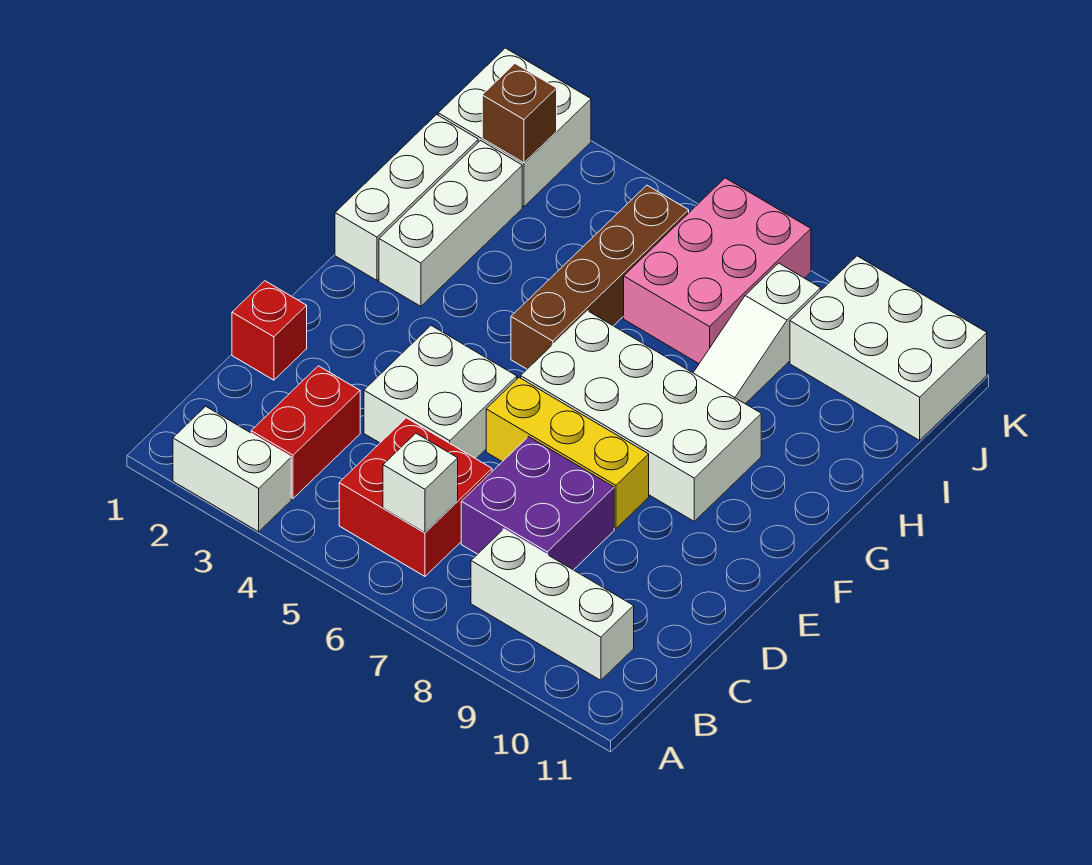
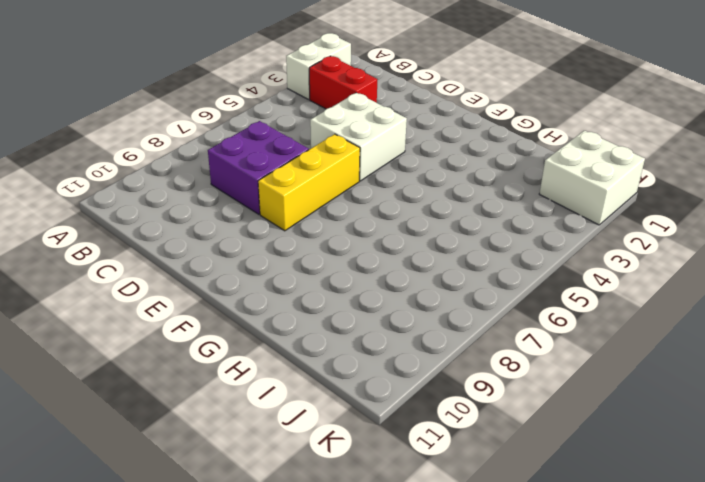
none -> red 2x2 brick [339,418,492,576]
none -> white 1x3 brick [471,529,634,680]
none -> red 1x1 brick [232,281,307,380]

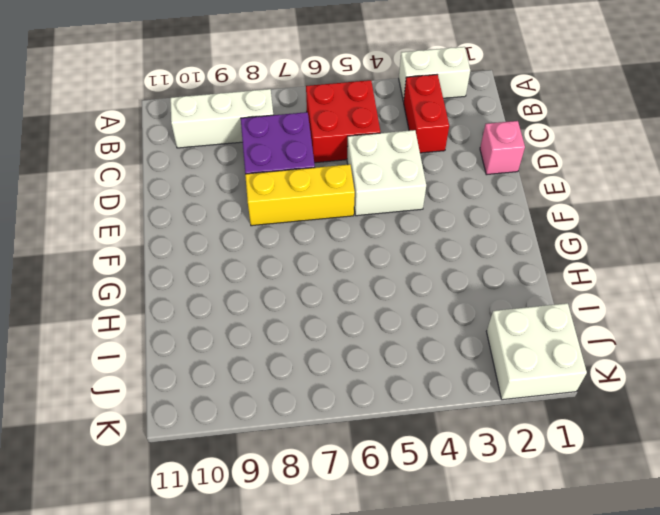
pink 1x1 brick [480,121,525,175] -> red 1x1 brick [232,281,307,380]
none -> white 2x4 brick [521,311,761,521]
none -> white 1x3 brick [335,115,478,280]
none -> white 1x3 brick [379,141,522,306]

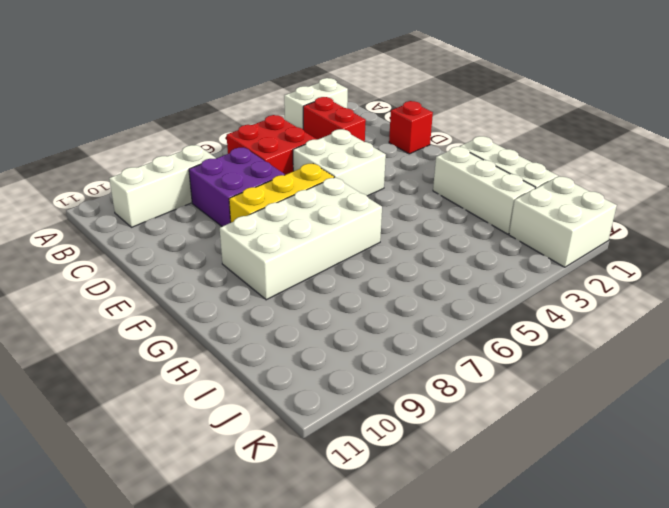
none -> brown 1x4 brick [511,185,689,369]
none -> white 1x3 slope [693,263,821,404]
none -> pink 2x3 brick [624,178,811,364]

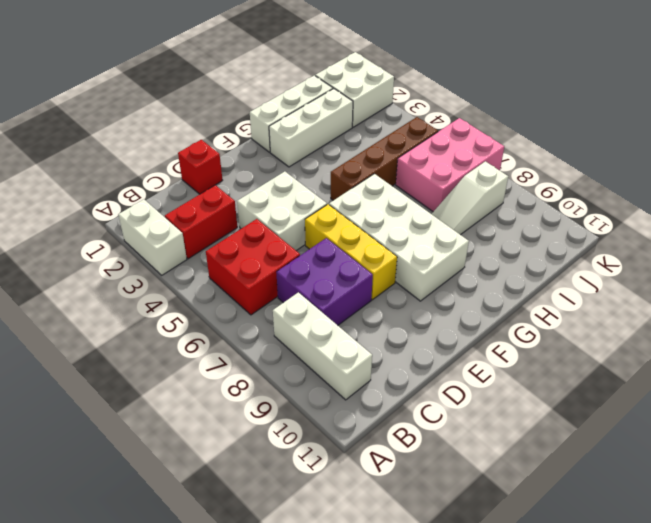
none -> white 2x3 brick [790,256,987,440]
none -> white 1x1 brick [383,433,458,533]
none -> brown 1x1 brick [482,64,557,163]

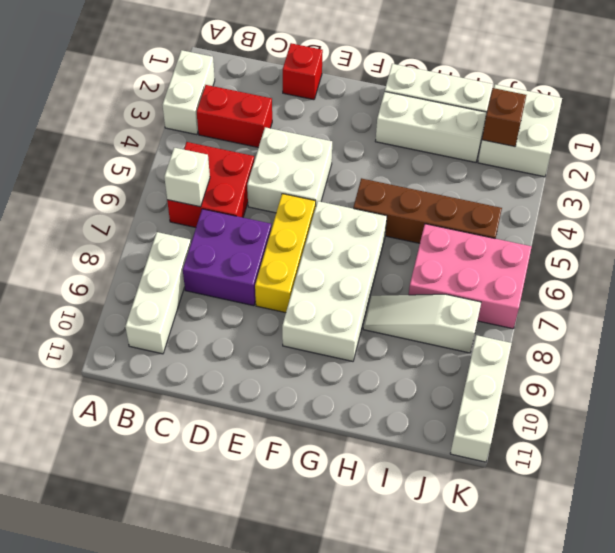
white 1x3 brick [450,335,512,462] -> white 2x3 brick [790,256,987,440]

